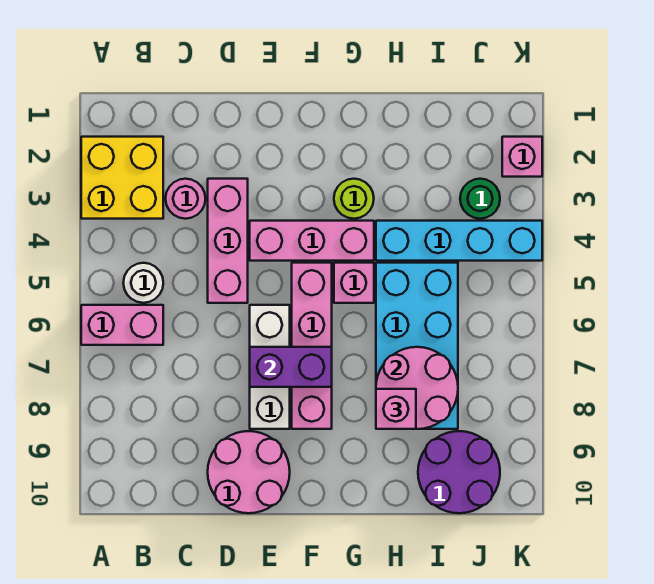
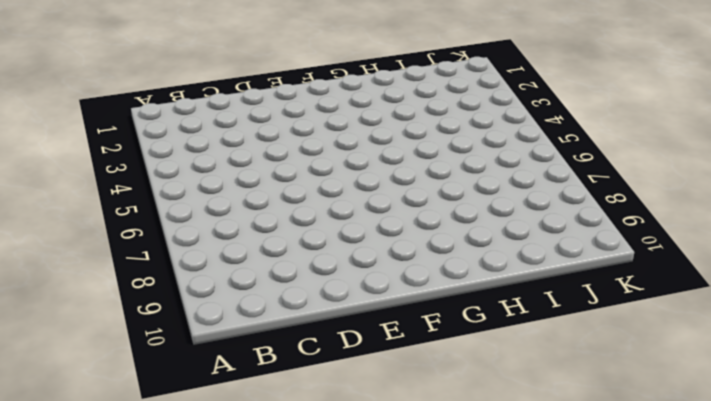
none -> yellow 2x2 brick [81,137,163,219]
none -> pink 1x2 brick [81,305,163,345]
none -> white 1x1 round brick [123,263,163,303]

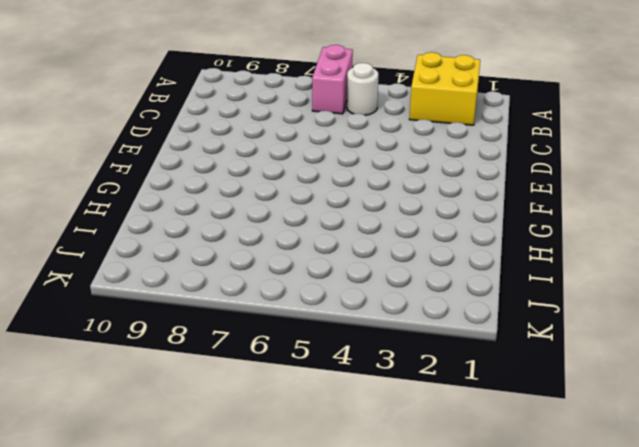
none -> pink 1x1 round brick [166,179,206,219]
none -> pink 1x3 brick [208,179,248,303]
none -> pink 2x2 round brick [208,431,290,513]

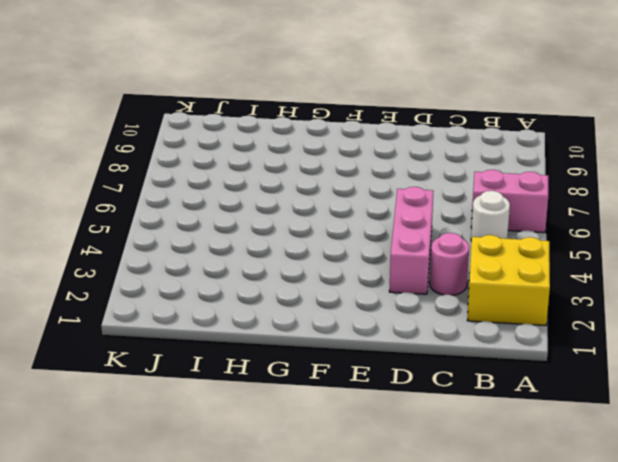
none -> pink 2x2 round brick [208,431,290,513]
none -> pink 1x3 brick [250,221,374,261]
none -> white 1x3 brick [250,305,290,429]

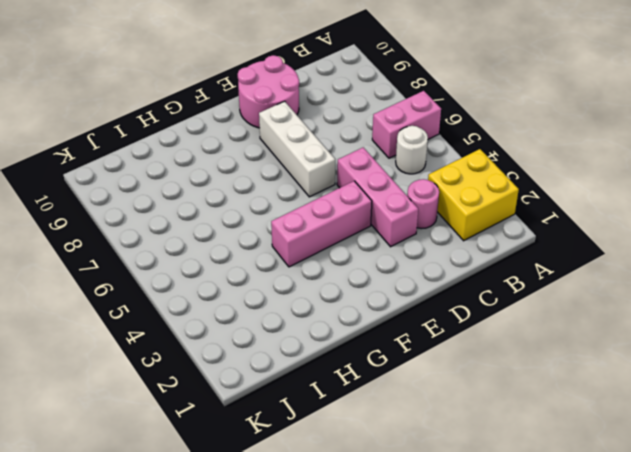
none -> pink 1x4 brick [292,263,332,429]
none -> lime 1x1 round brick [334,179,374,219]
none -> pink 1x1 brick [334,263,374,303]

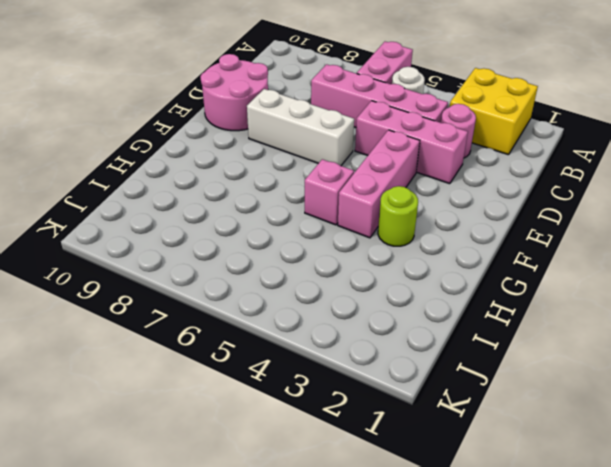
pink 1x4 brick [311,64,448,128] -> pink 1x4 brick moved to [292,263,332,429]
none -> cyan 1x4 brick [376,221,542,261]
none -> cyan 2x4 brick [376,263,458,429]
none -> purple 2x2 round brick [418,431,500,513]

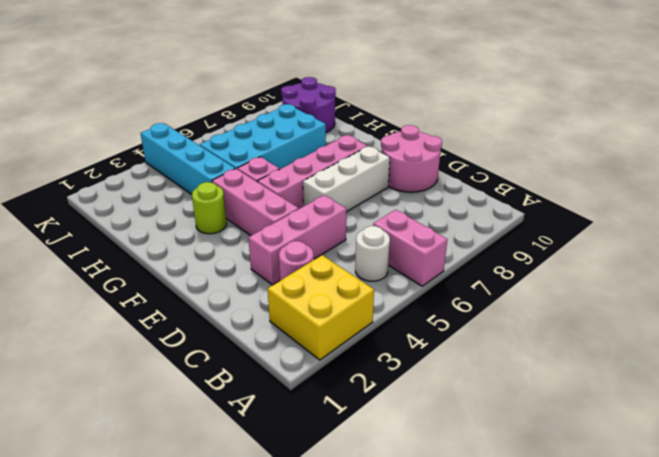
none -> green 1x1 round brick [460,179,500,219]
none -> pink 1x1 brick [502,137,542,177]
none -> purple 1x2 brick [250,347,332,387]

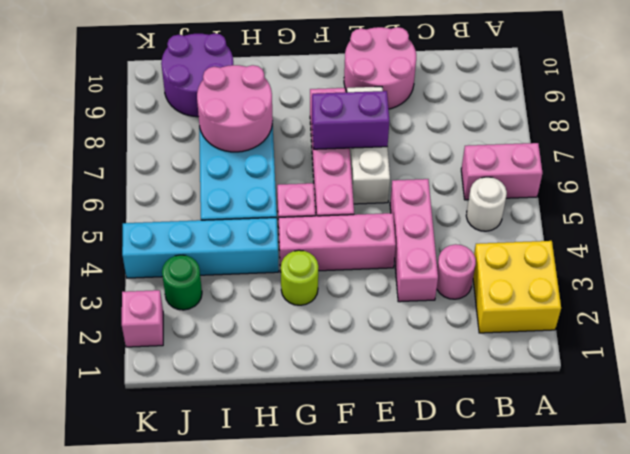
none -> pink 1x1 brick [376,389,416,429]

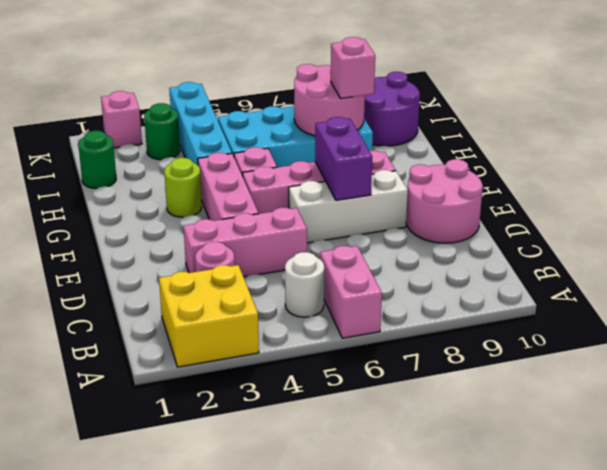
green 1x1 round brick [78,131,116,189] -> none

